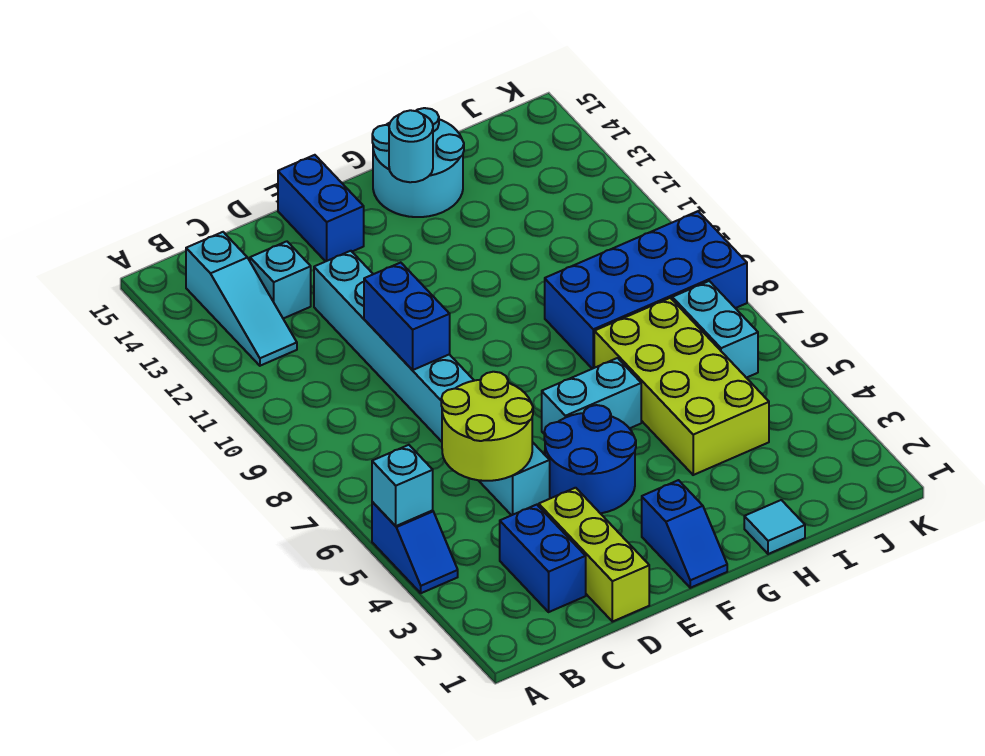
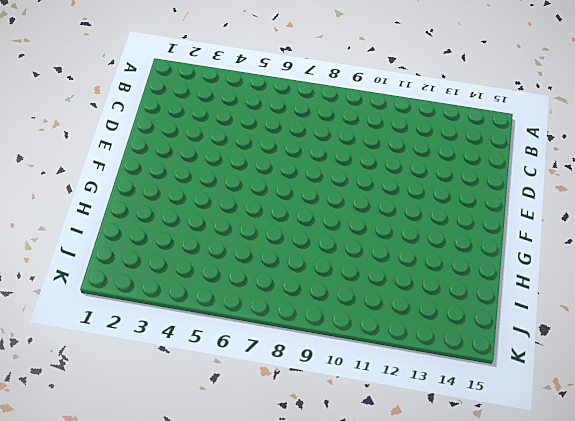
none -> blue 1x2 slope [372,502,458,593]
none -> cyan 1x3 slope [186,232,297,366]
none -> blue 1x2 brick [500,505,586,612]

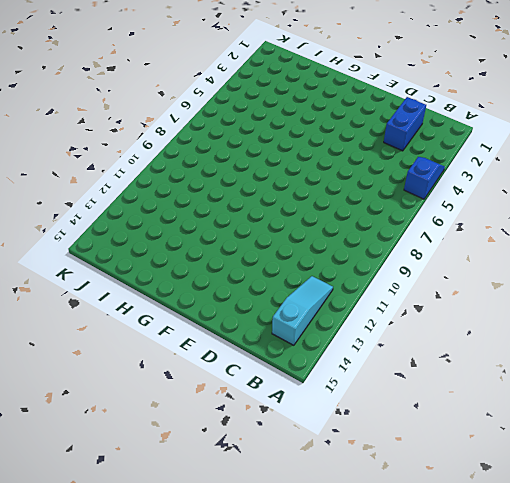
none -> cyan 1x1 brick [250,241,311,319]
none -> lime 1x3 brick [539,488,649,622]
none -> cyan 1x8 brick [314,251,550,515]

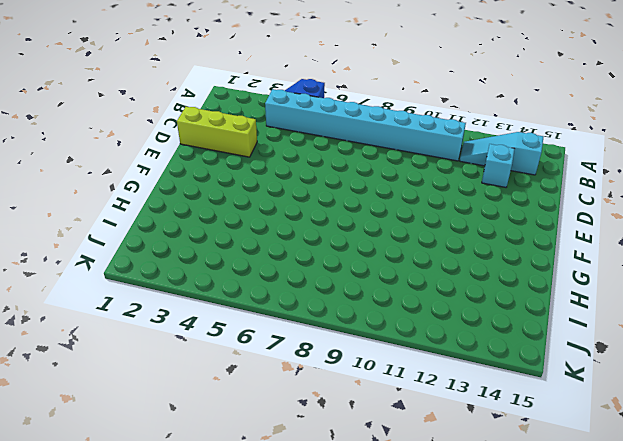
cyan 1x8 brick [265,89,466,161] -> cyan 1x8 brick moved to [314,251,550,515]
none -> blue 1x2 brick [500,505,586,612]
none -> blue 2x2 round brick [544,405,636,513]
none -> blue 1x2 brick [278,155,364,261]

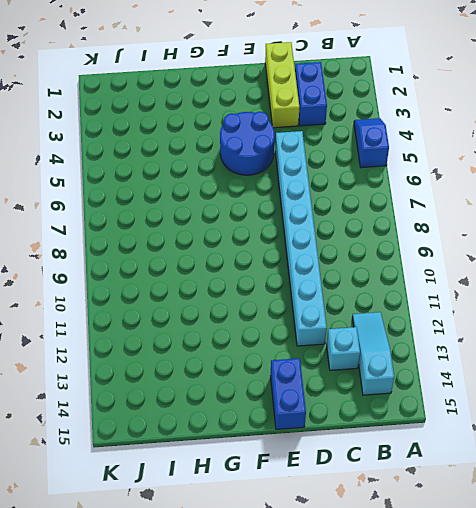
none -> blue 1x2 slope [642,480,727,588]
none -> cyan 1x2 brick [542,358,641,433]
none -> cyan 2x2 round brick [372,108,464,217]

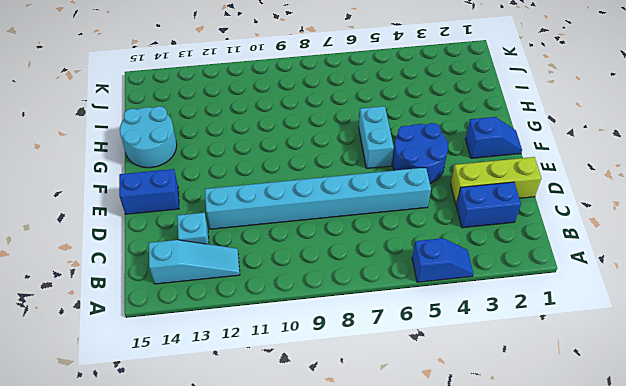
none -> cyan 1x1 tile [744,500,805,554]
none -> lime 2x4 brick [594,298,769,475]
none -> blue 2x4 brick [545,212,747,369]

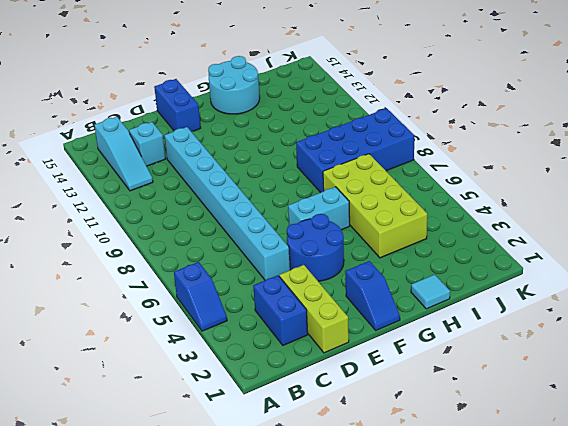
none -> cyan 1x2 brick [672,281,758,378]
none -> cyan 1x1 brick [372,445,433,526]
none -> lime 2x2 round brick [441,372,533,481]

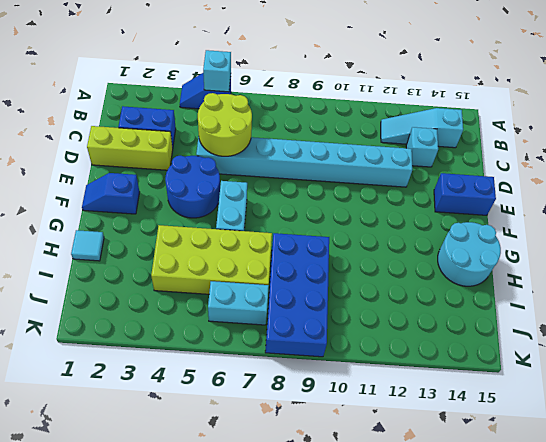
none -> blue 1x2 brick [364,263,450,370]
none -> cyan 1x1 round brick [389,110,433,182]

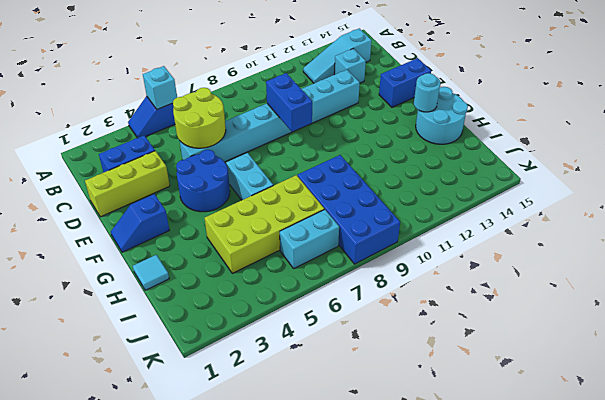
blue 1x2 brick [266,73,312,132] -> blue 1x2 brick turned to [364,263,450,370]

